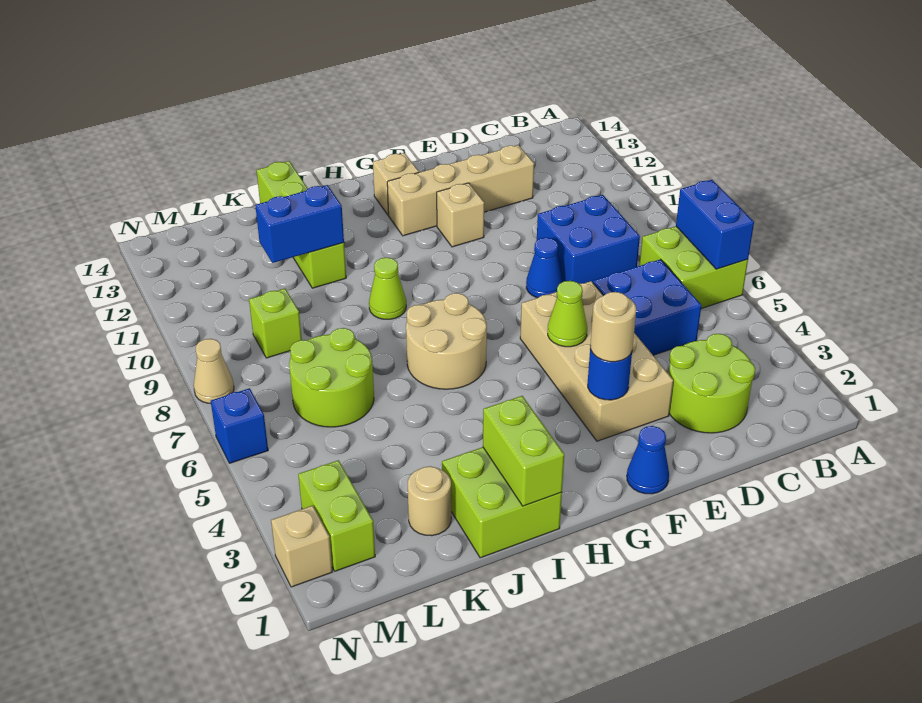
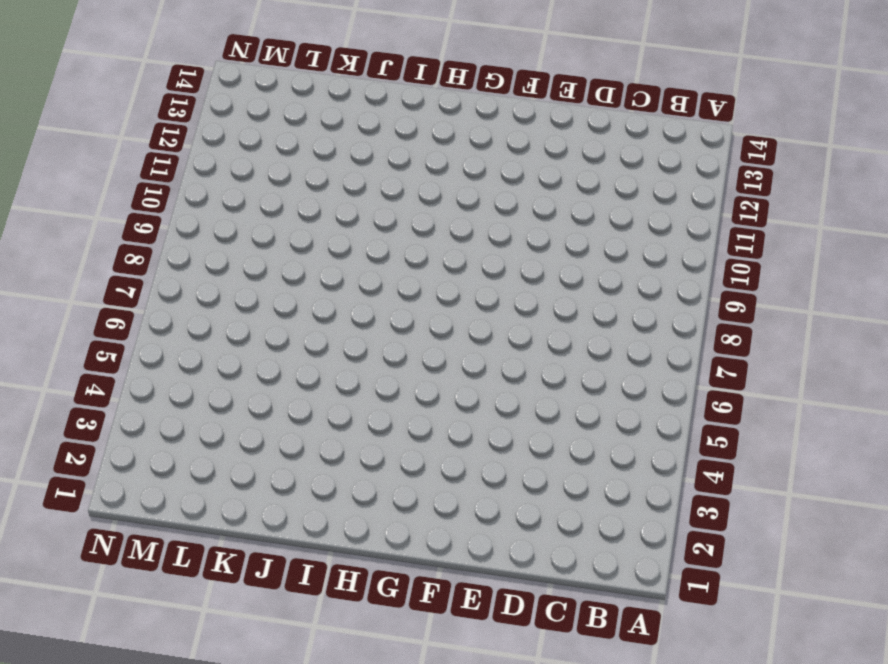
none -> lime 2x2 brick [640,226,748,309]
none -> lime 2x2 round brick [669,334,755,433]
none -> blue 2x2 brick [593,259,701,355]

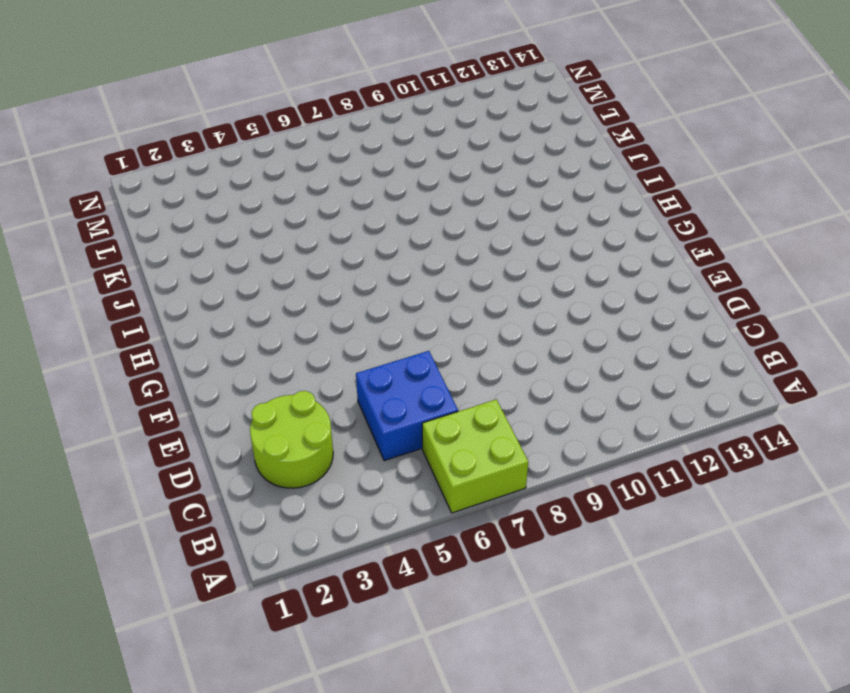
none -> blue 2x2 brick [537,195,640,284]
none -> tan 1x4 brick [387,145,534,236]
none -> tan 2x4 brick [520,281,673,441]

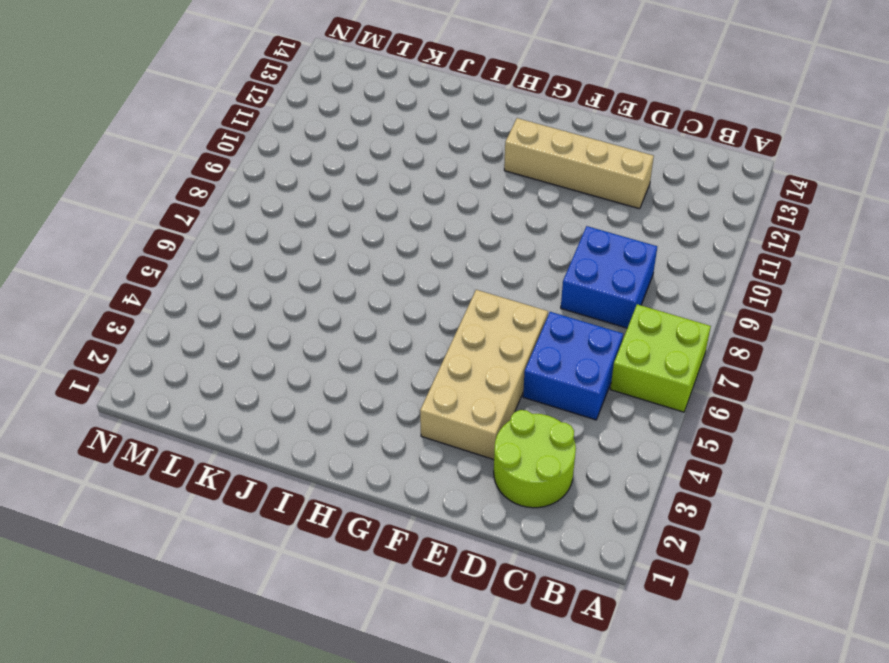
none -> blue 1x1 cone [526,238,563,298]
none -> blue 1x1 cone [627,426,669,494]
none -> tan 1x1 brick [437,183,484,247]

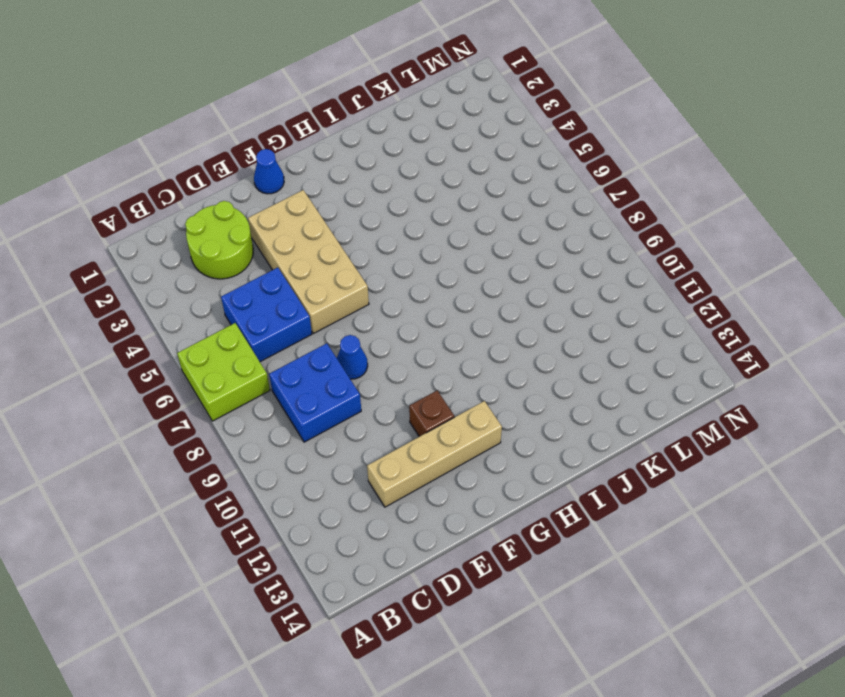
brown 1x1 brick [409,391,454,437] -> tan 1x1 brick [437,183,484,247]
none -> tan 1x1 brick [373,153,419,215]
none -> tan 2x2 round brick [406,293,487,389]
none -> lime 2x2 brick [442,447,562,558]

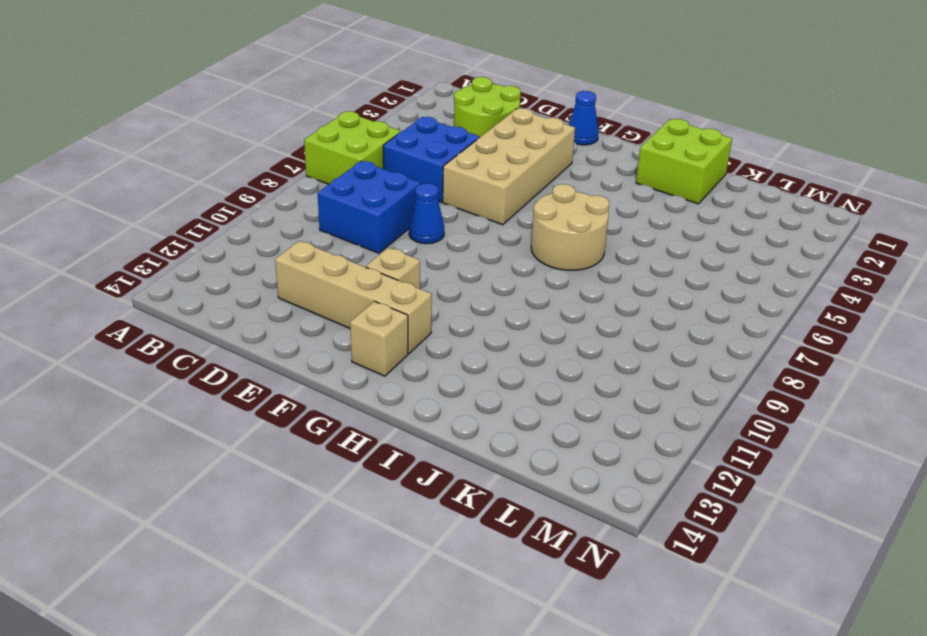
none -> lime 1x1 cone [369,258,406,319]
none -> lime 1x4 brick [257,161,346,288]
none -> tan 1x1 round brick [408,466,451,536]

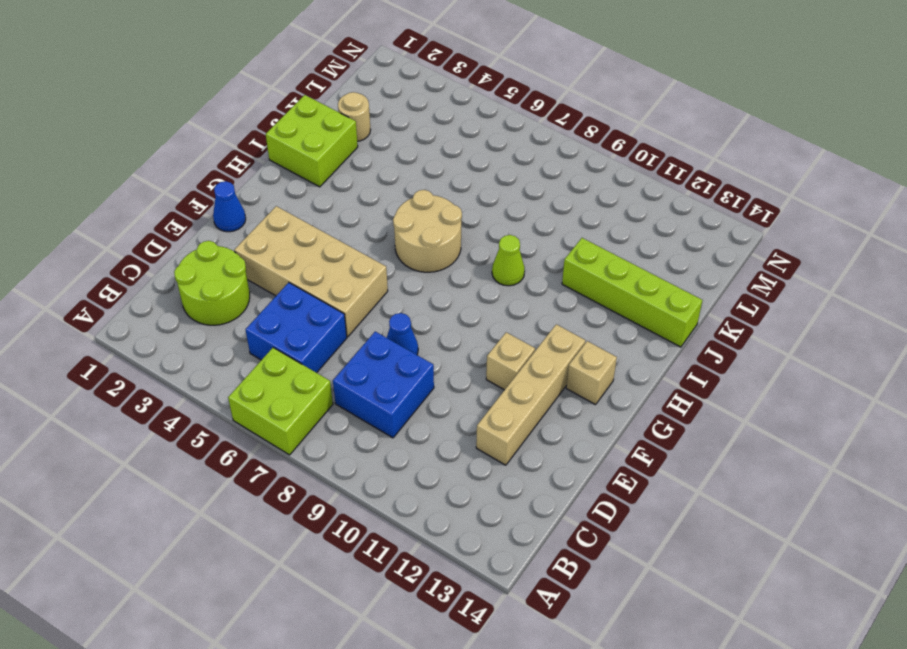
none -> lime 2x2 round brick [289,328,374,427]
none -> lime 1x1 brick [249,289,302,358]
none -> lime 1x2 brick [298,460,375,571]

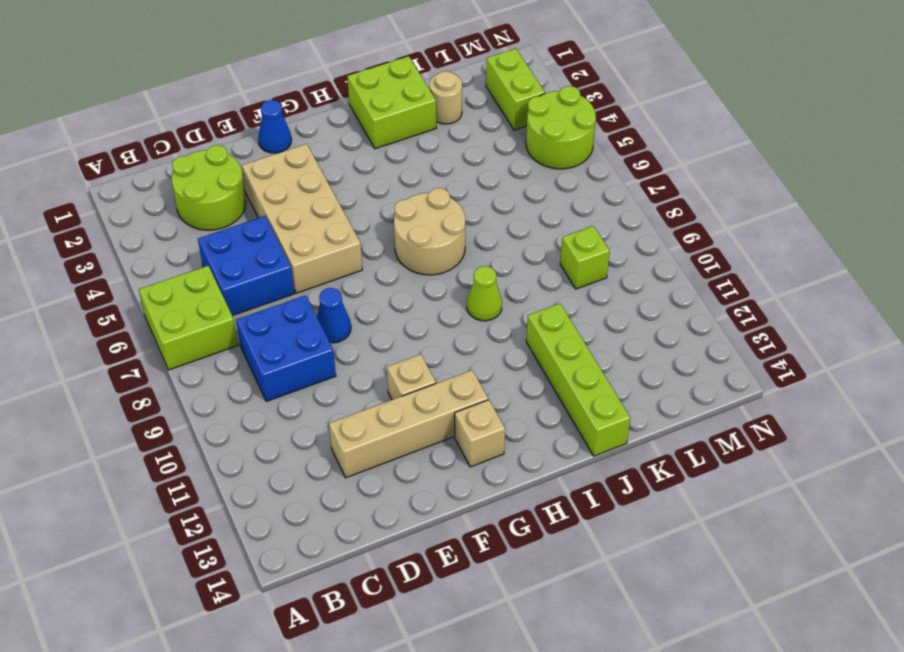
lime 2x2 round brick [526,86,596,169] -> lime 2x2 round brick moved to [289,328,374,427]
none -> tan 1x1 brick [271,506,332,587]
none -> blue 1x1 brick [211,388,268,463]
none -> tan 1x1 cone [194,339,234,403]

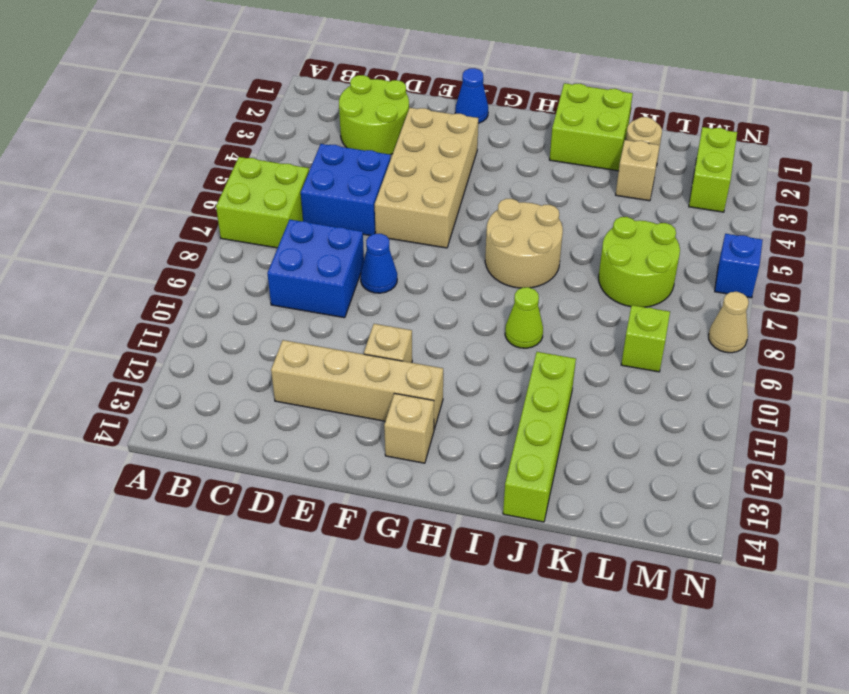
tan 1x1 brick [616,140,660,201] -> tan 1x1 brick moved to [271,506,332,587]
none -> blue 1x2 brick [676,180,754,269]
none -> blue 1x1 round brick [588,346,632,400]
none -> lime 1x1 cone [548,281,587,347]

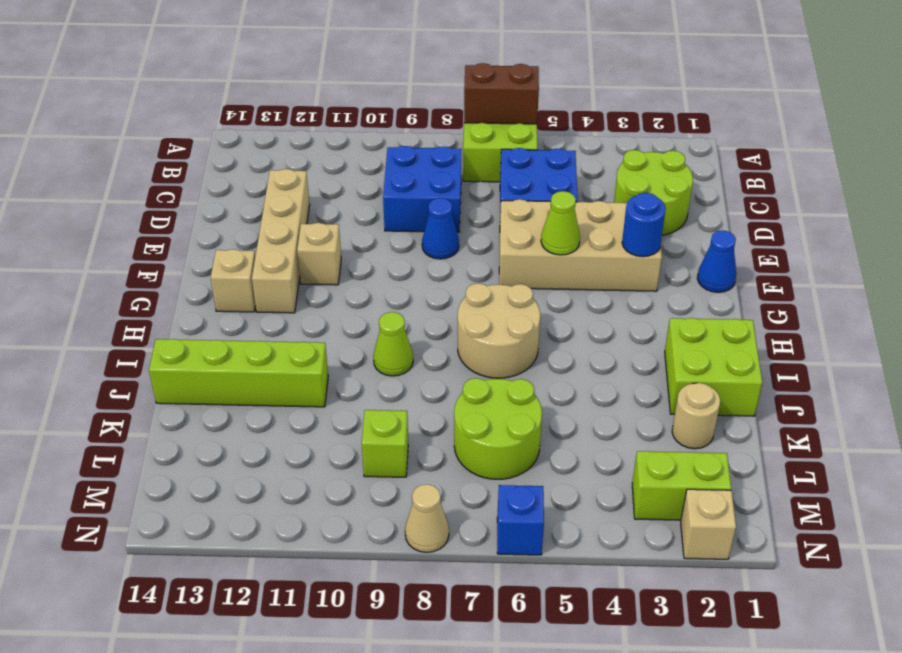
brown 1x2 brick [464,63,539,124] -> blue 1x2 brick [676,180,754,269]
none -> lime 1x2 brick [483,396,564,506]
none -> blue 1x2 brick [255,185,344,263]
none -> tan 1x1 round brick [590,292,636,362]

